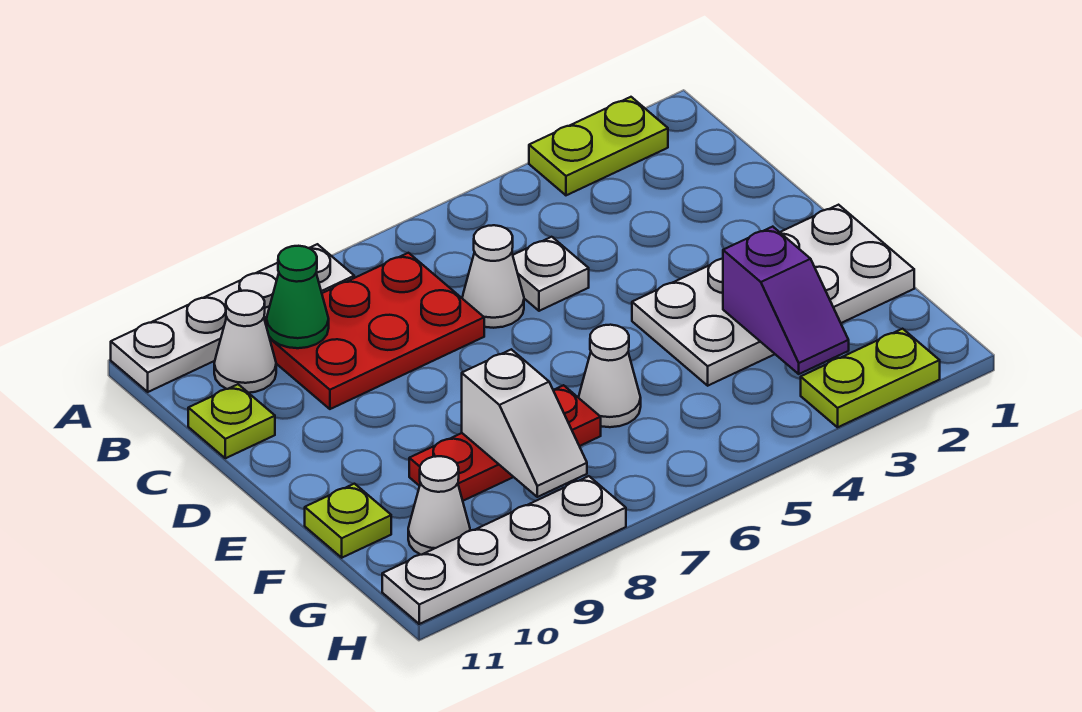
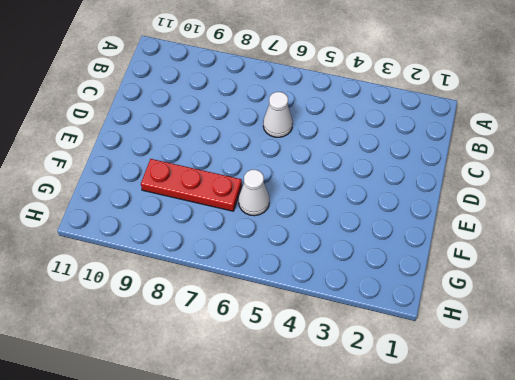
none -> lime 1x2 plate [529,97,668,195]
none -> white 1x4 plate [111,244,354,392]
none -> red 2x3 plate [265,253,484,409]

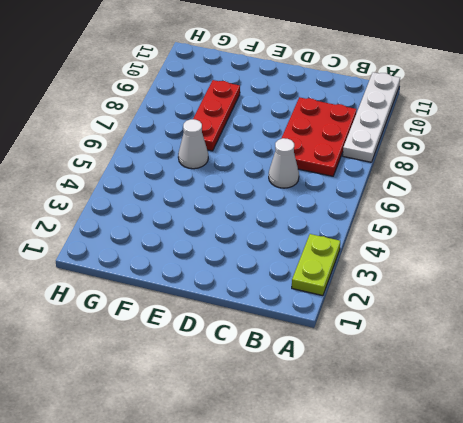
none -> white 1x1 cone [214,291,276,393]
none -> white 1x1 plate [513,237,589,311]
none -> lime 1x1 plate [188,384,275,458]

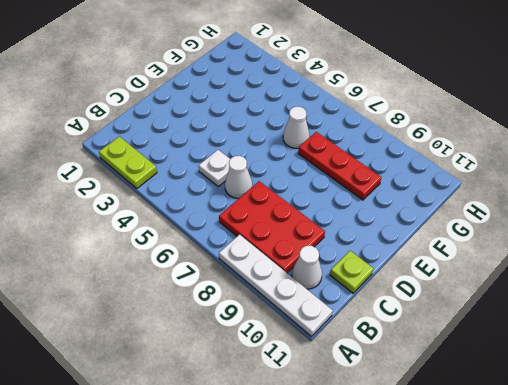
none -> white 2x4 plate [632,205,914,386]
none -> lime 1x1 plate [305,484,391,558]
none -> white 1x1 cone [408,456,470,555]

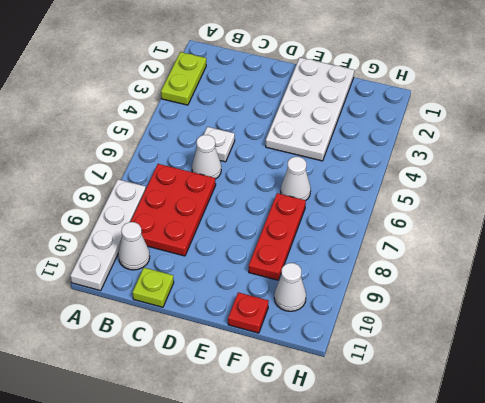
red 1x1 plate [228,292,269,333] -> lime 1x1 plate [305,484,391,558]
none -> lime 1x2 plate [801,329,940,427]
none -> white 1x4 plate [382,476,626,624]
none -> green 1x1 cone [267,246,329,348]

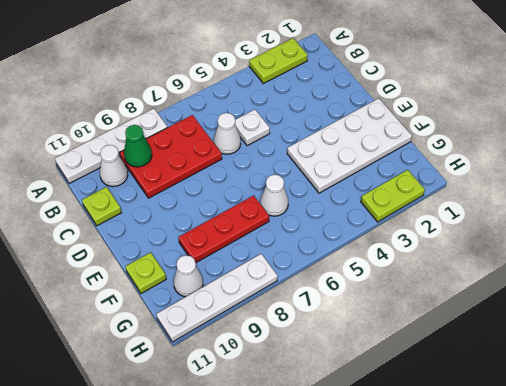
none -> purple 1x2 slope [723,227,849,374]
none -> white 1x2 slope [462,349,587,497]

